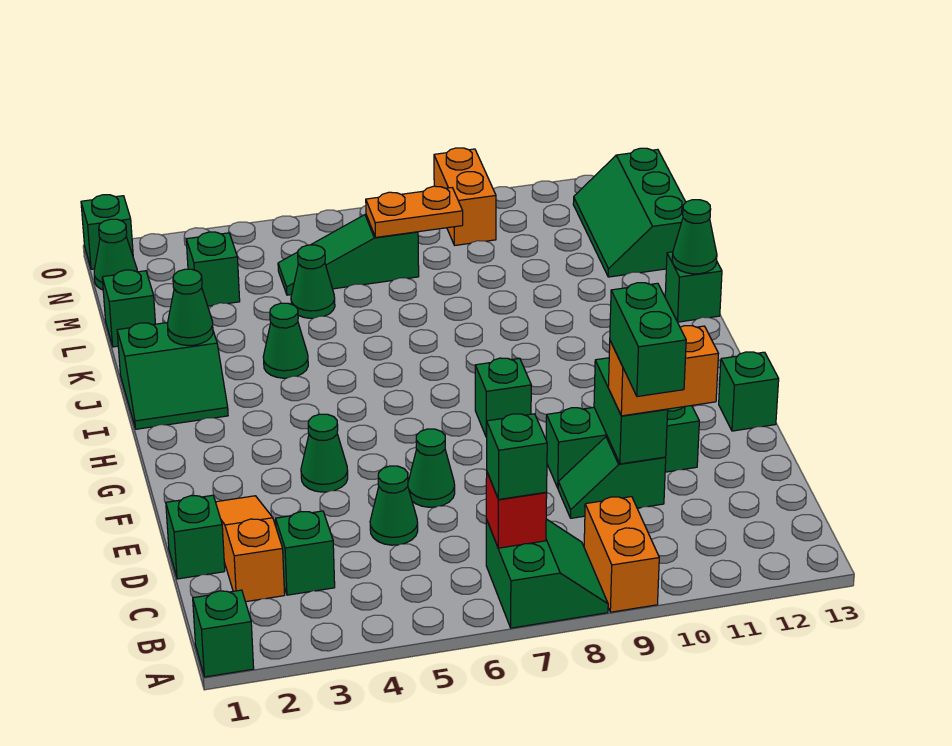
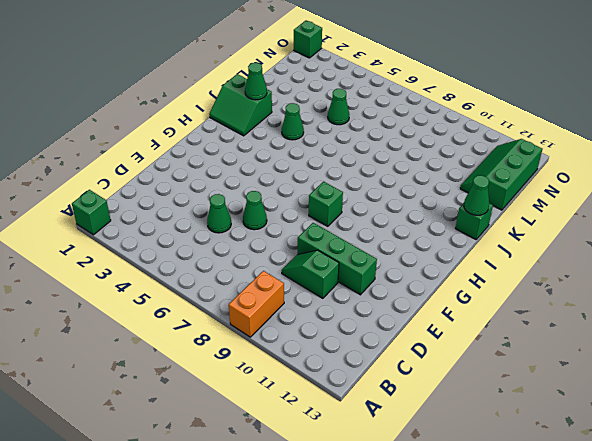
none -> green 2x2 slope [486,519,608,628]
none -> orange 1x3 slope [216,496,285,602]
none -> green 1x1 brick [276,511,335,595]
none -> green 1x1 brick [166,495,225,579]

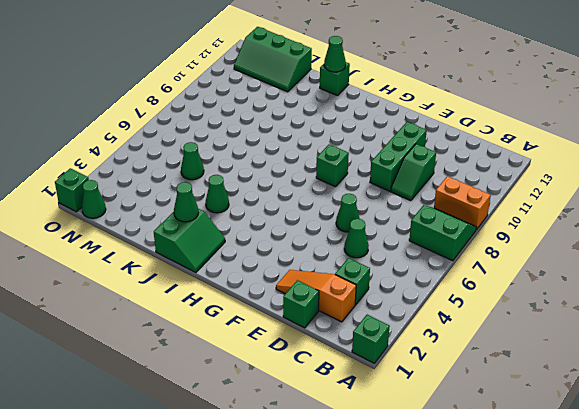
none -> green 1x1 cone [301,414,348,492]
none -> green 1x1 brick [719,352,779,431]
none -> green 1x1 brick [102,270,155,347]
none -> green 1x1 brick [186,232,240,306]

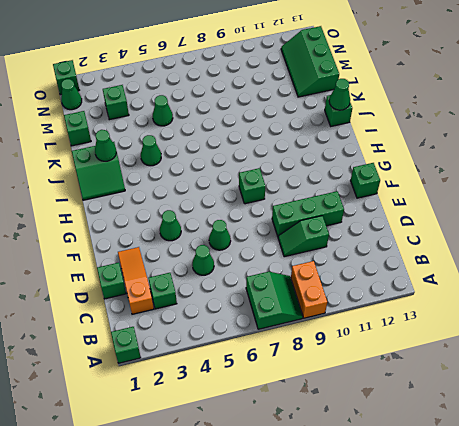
none -> green 1x3 slope [278,214,419,295]
none -> orange 1x2 brick [434,148,496,245]
none -> red 1x1 brick [486,473,547,548]
none -> green 1x2 brick [594,358,668,464]

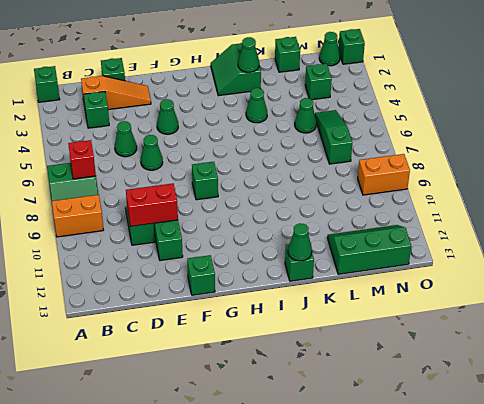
red 1x2 brick [126,183,178,226] -> green 1x2 brick [594,358,668,464]
none -> orange 1x2 plate [366,186,463,237]
none -> green 1x1 brick [486,414,547,499]
none -> orange 1x2 brick [608,326,719,416]
none -> green 1x2 brick [610,283,686,397]

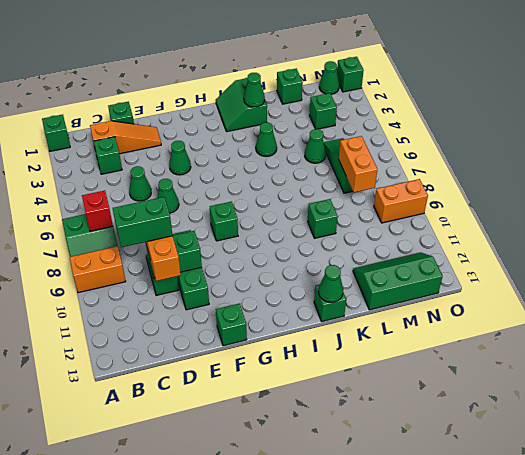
green 1x1 brick [308,199,338,238] -> green 1x1 brick moved to [486,414,547,499]
orange 1x2 brick [339,136,378,192] -> orange 1x2 plate [366,186,463,237]

